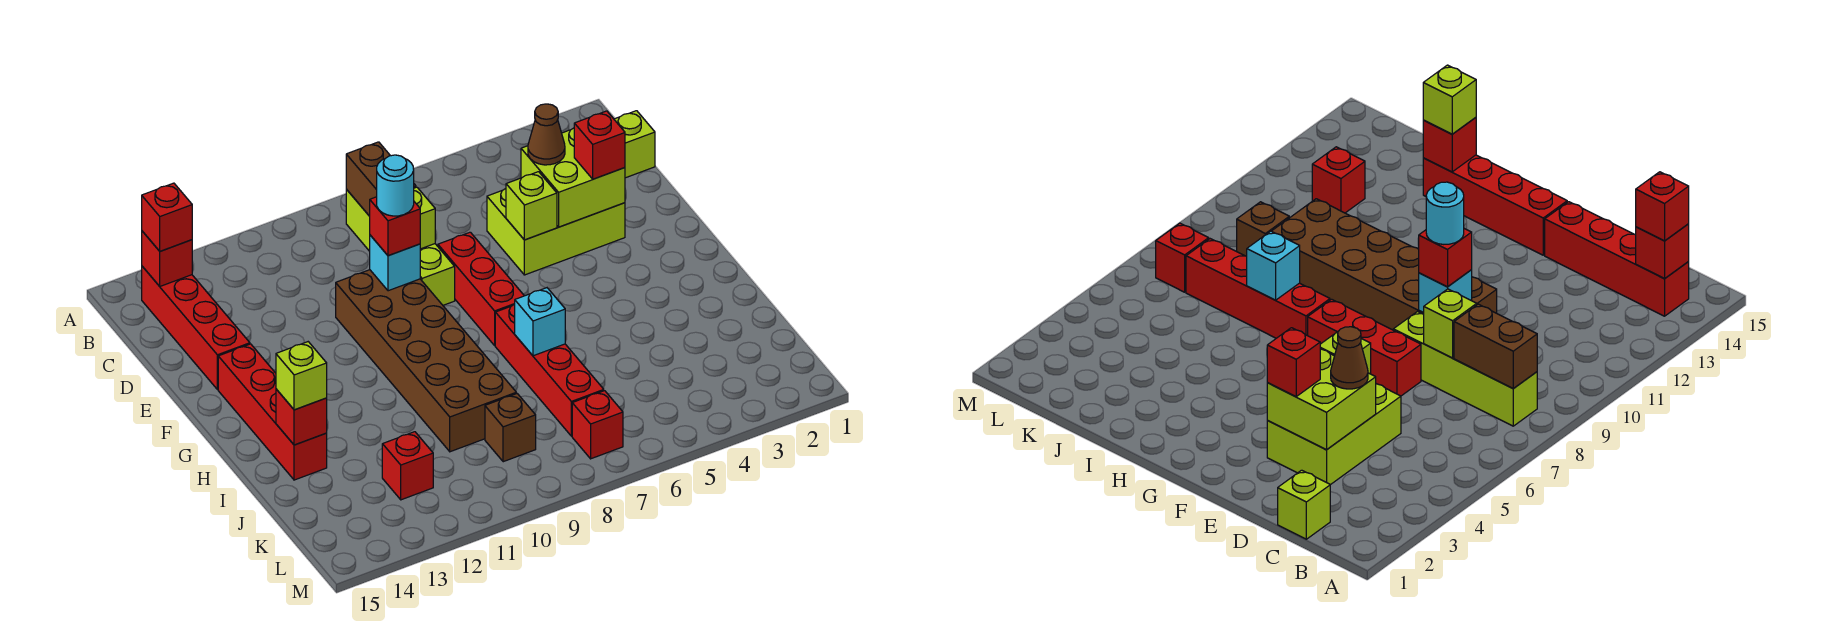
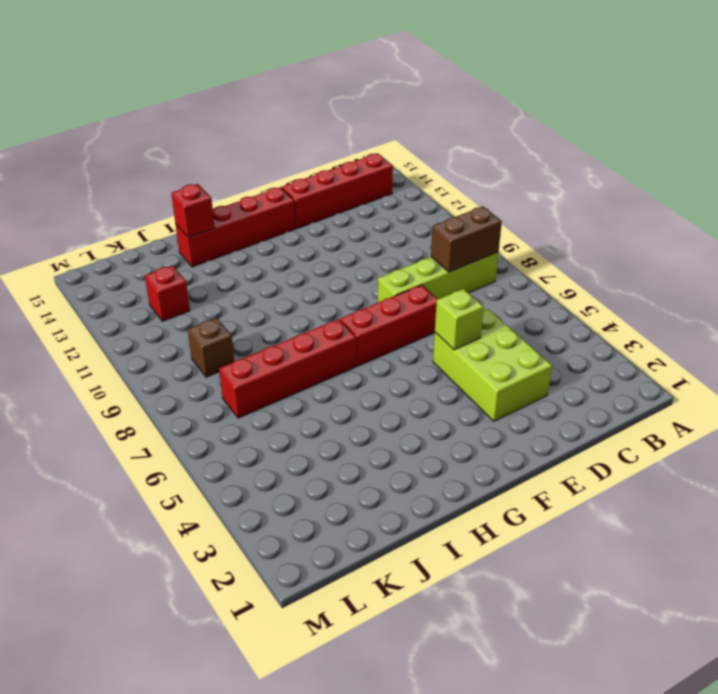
none -> lime 1x1 brick [614,111,655,178]
none -> brown 2x6 brick [336,270,516,452]
none -> red 1x1 brick [572,391,623,459]

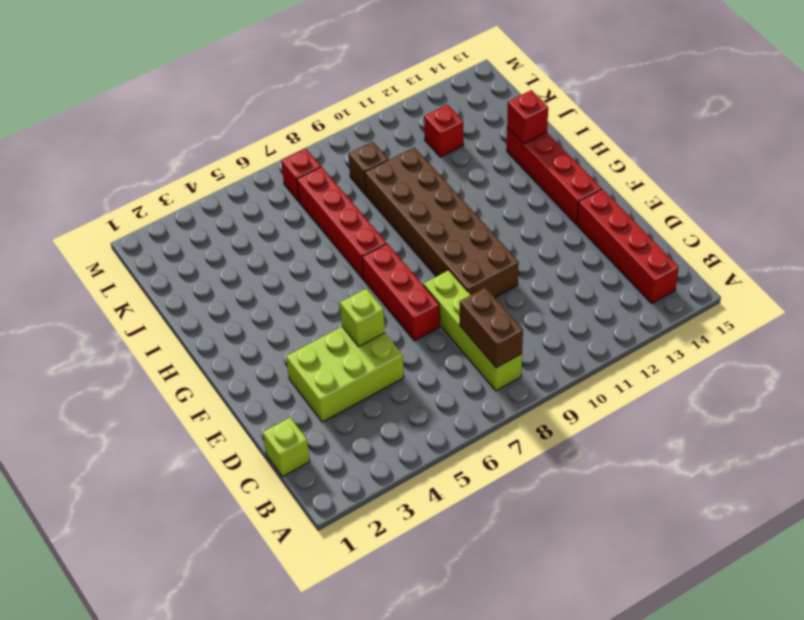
none -> red 1x1 brick [142,231,192,286]
none -> lime 2x2 brick [521,128,625,227]
none -> lime 1x1 brick [414,187,435,249]

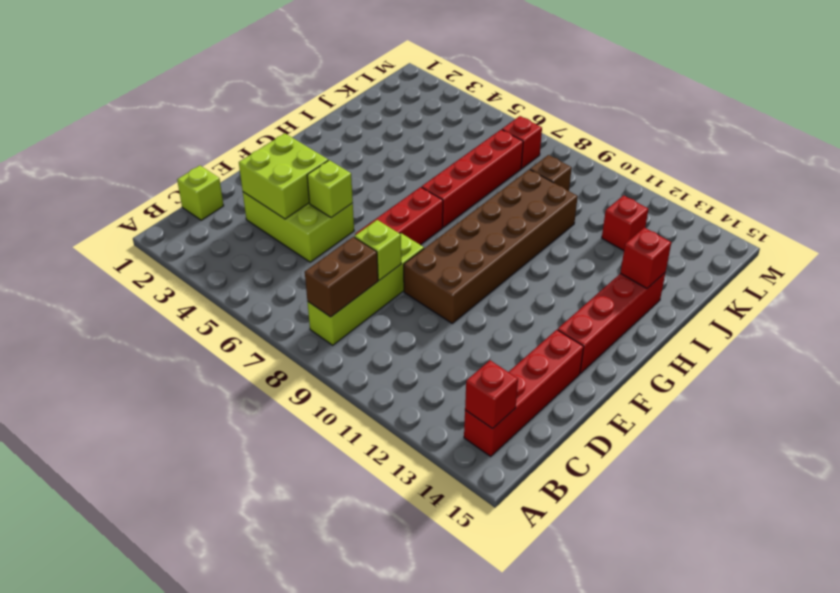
none -> cyan 1x1 brick [370,235,420,291]
none -> cyan 1x1 brick [515,288,565,356]
none -> red 1x1 brick [142,183,192,251]

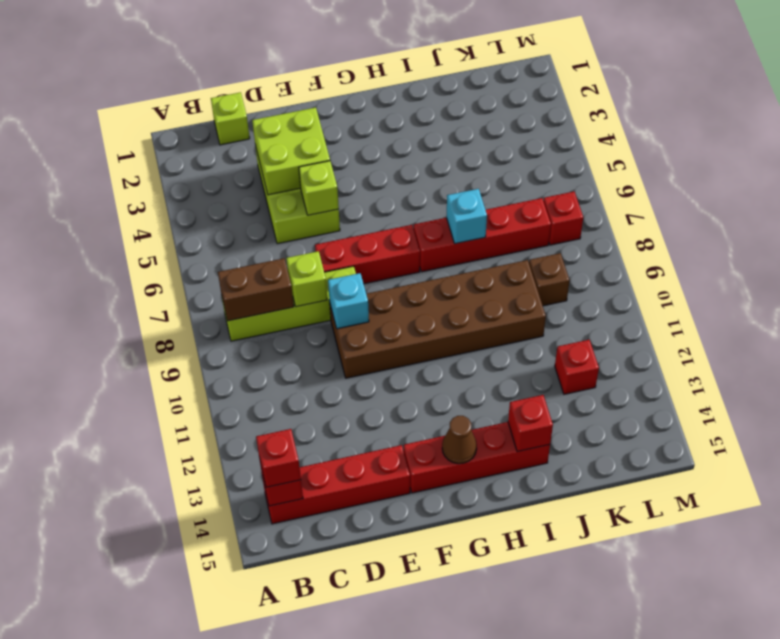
brown 1x1 cone [442,416,477,464] -> brown 1x1 cone moved to [528,104,565,165]
none -> red 1x1 brick [574,111,625,179]
none -> red 1x1 brick [370,197,420,256]
none -> lime 1x1 brick [276,342,327,410]

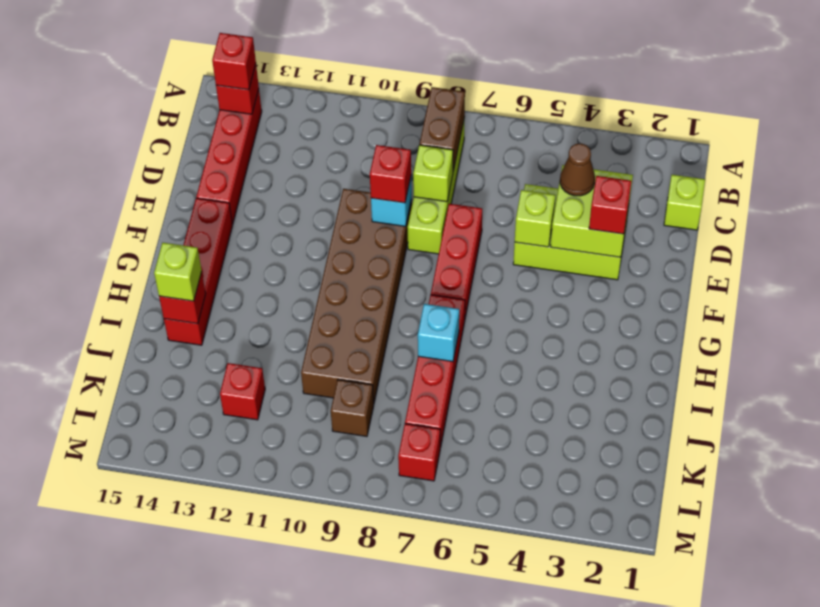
none -> cyan 1x1 round brick [377,155,414,216]

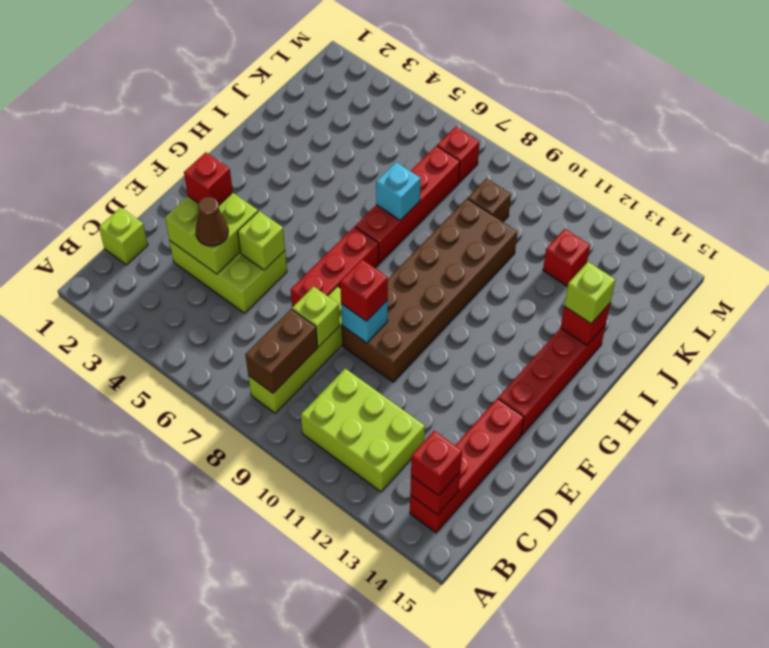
lime 2x3 brick [301,369,425,492] -> none
none -> cyan 1x1 round brick [377,155,414,216]

